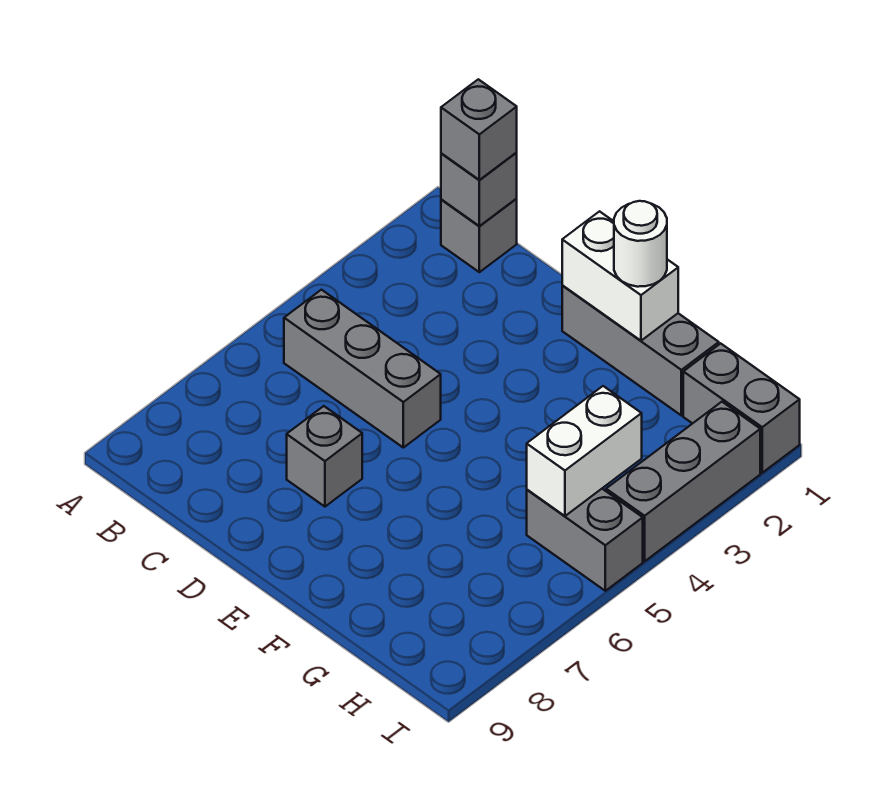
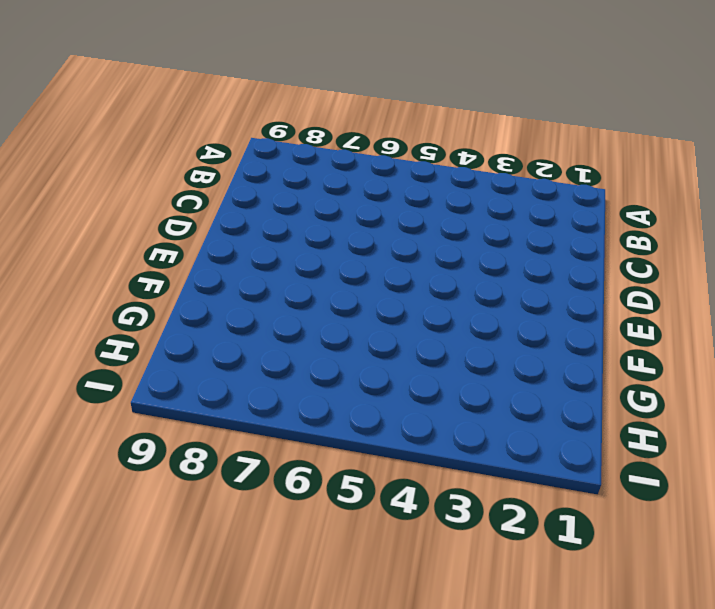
none -> grey 1x1 brick [441,199,517,272]
none -> grey 1x3 brick [284,290,441,448]
none -> grey 1x1 brick [287,406,362,507]

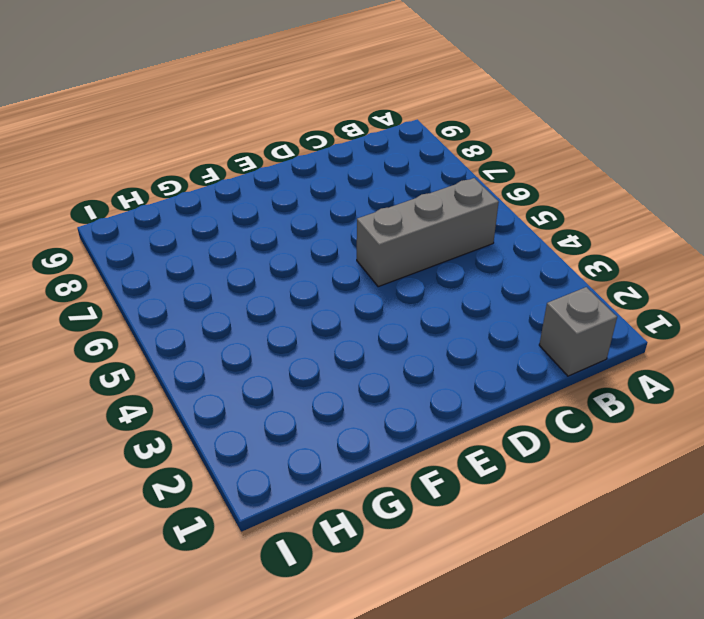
none -> grey 1x1 brick [287,406,362,507]
none -> grey 1x3 brick [562,285,719,415]
none -> grey 1x2 brick [683,343,800,473]

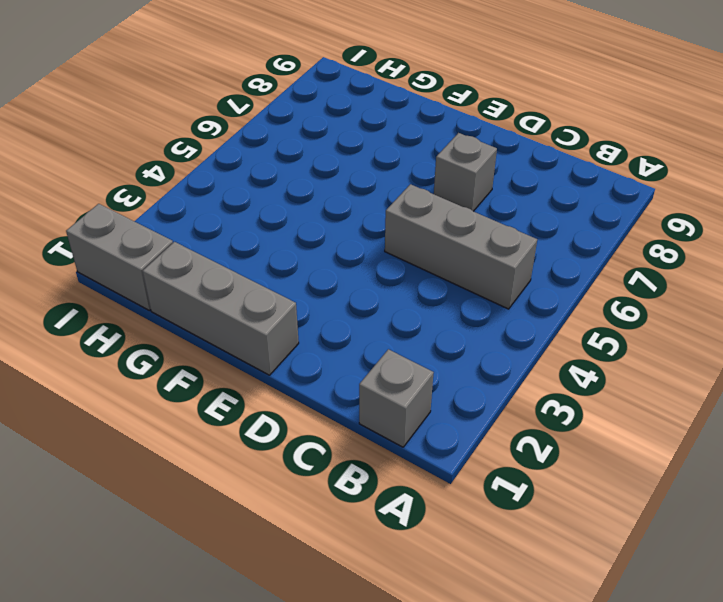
none -> grey 1x2 brick [527,489,643,591]
none -> grey 1x3 brick [606,402,760,561]
none -> grey 1x1 brick [441,153,517,226]

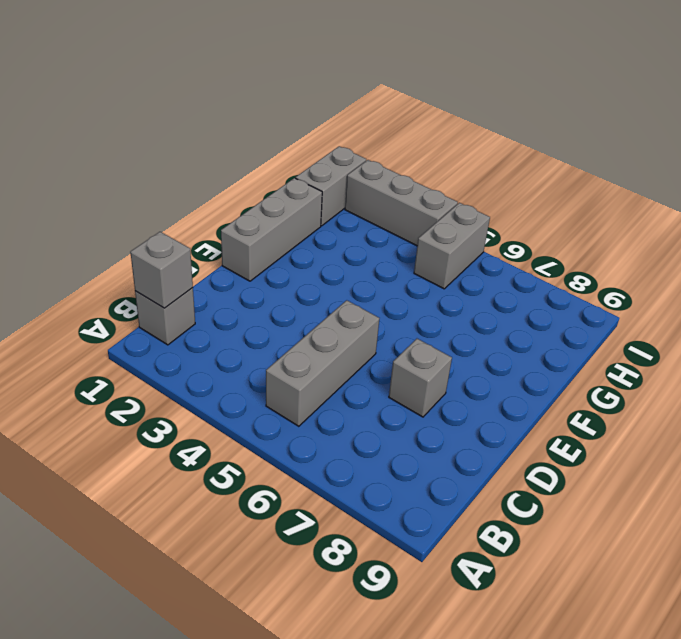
none -> white 1x2 brick [562,211,678,341]
none -> white 1x2 brick [527,386,642,516]
none -> grey 1x1 brick [441,79,517,180]

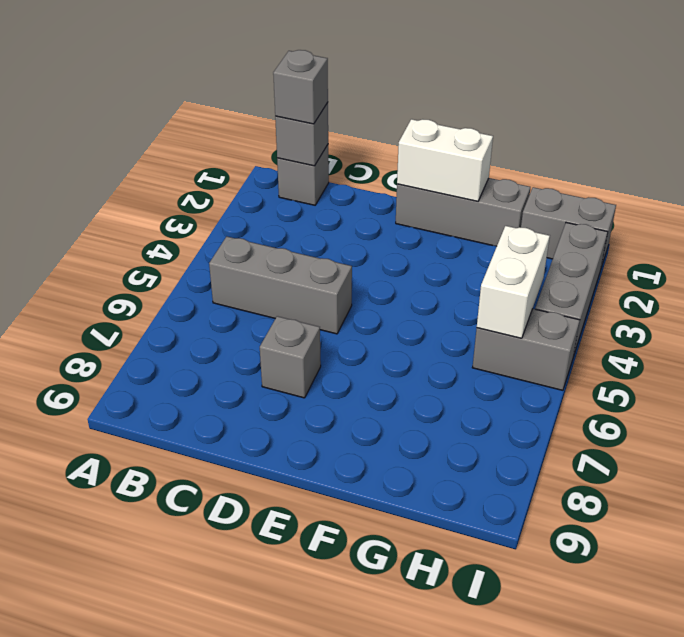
none -> white 1x1 round brick [614,201,667,287]

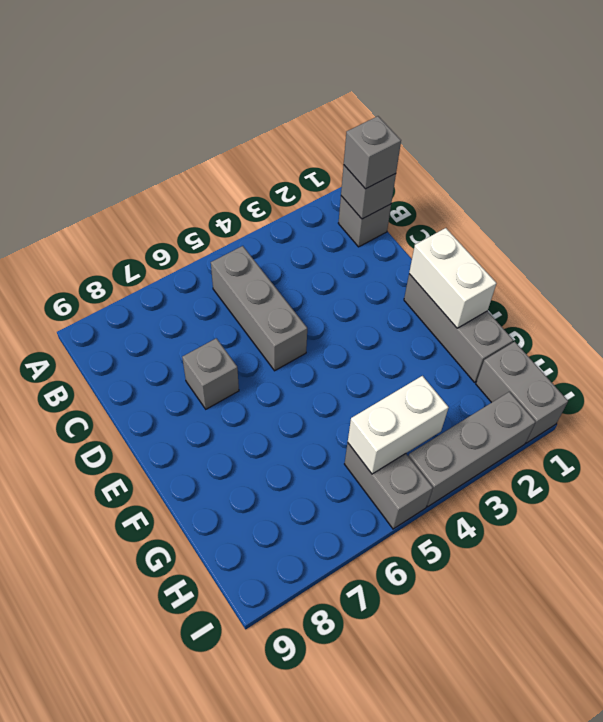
none -> white 1x1 round brick [614,201,667,287]

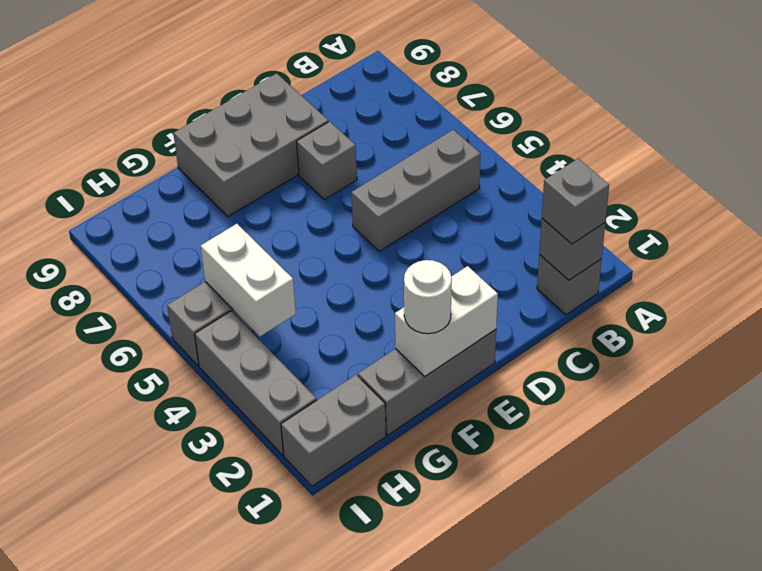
grey 2x3 brick [173,73,328,217] -> none

